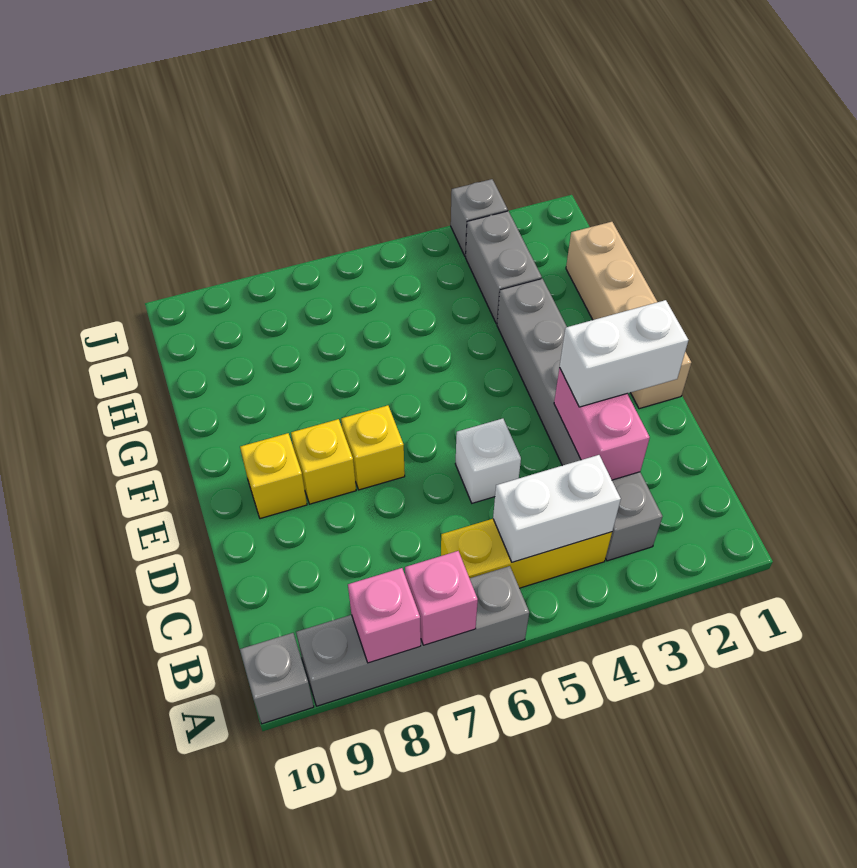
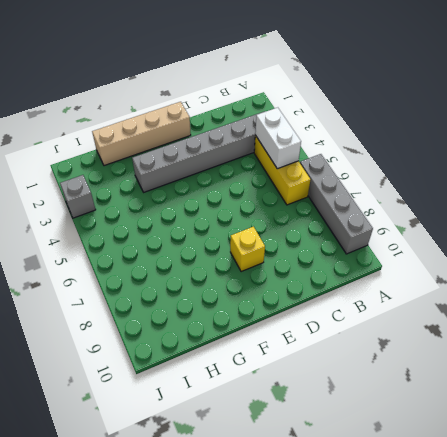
none -> grey 1x1 brick [240,633,314,724]
none -> white 1x1 brick [455,419,521,503]
none -> yellow 1x1 brick [341,405,405,490]

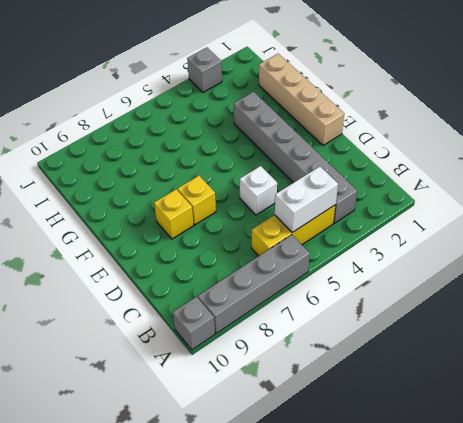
none -> yellow 1x1 brick [240,433,307,519]
none -> grey 1x2 brick [466,211,542,324]
none -> pink 1x1 brick [405,551,478,645]

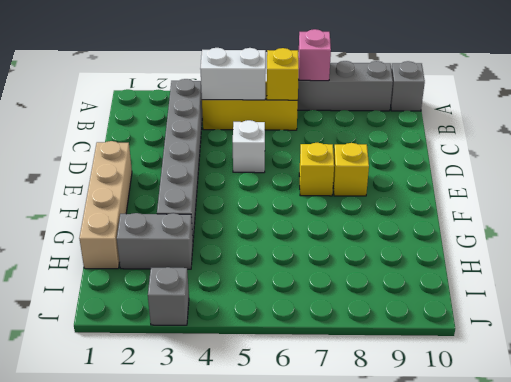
yellow 1x1 brick [267,48,299,100] -> yellow 1x1 brick moved to [240,433,307,519]
grey 1x2 brick [117,213,193,269] -> grey 1x2 brick turned to [466,211,542,324]
none -> pink 1x1 brick [348,568,421,663]
none -> pink 1x2 brick [554,368,650,480]
none -> white 1x2 brick [560,300,688,407]

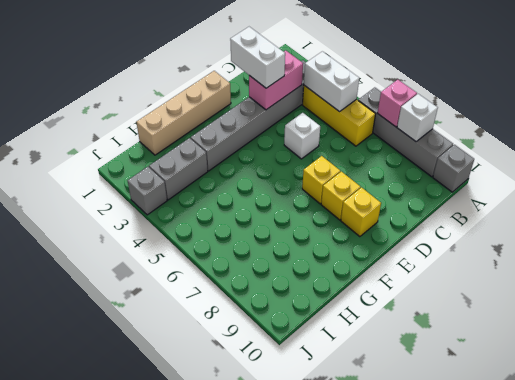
white 1x1 brick [397,94,438,141] -> pink 1x1 brick [348,568,421,663]

